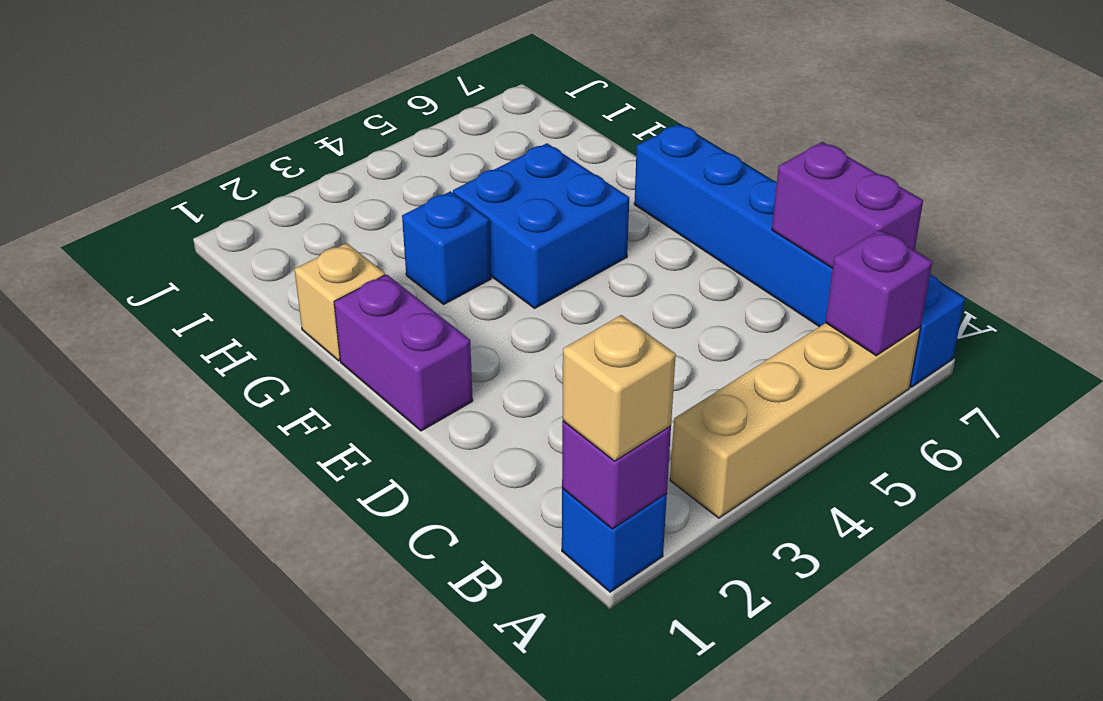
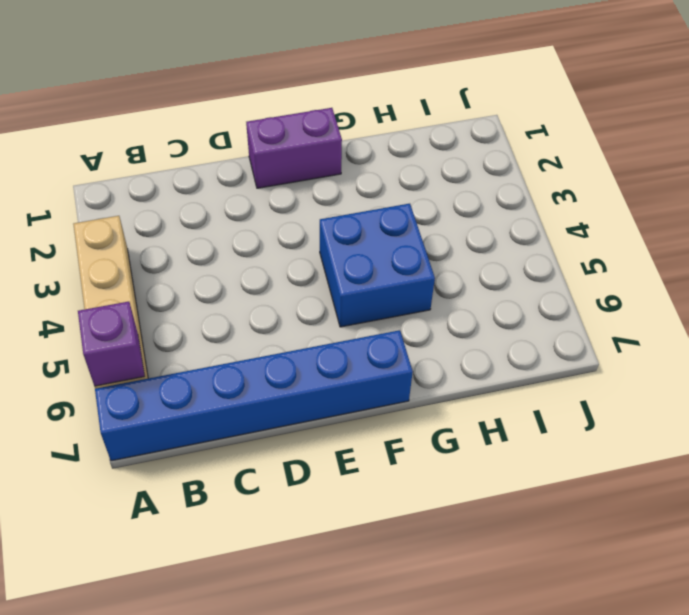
none -> blue 1x1 brick [562,489,667,592]
none -> tan 1x1 brick [294,243,385,361]

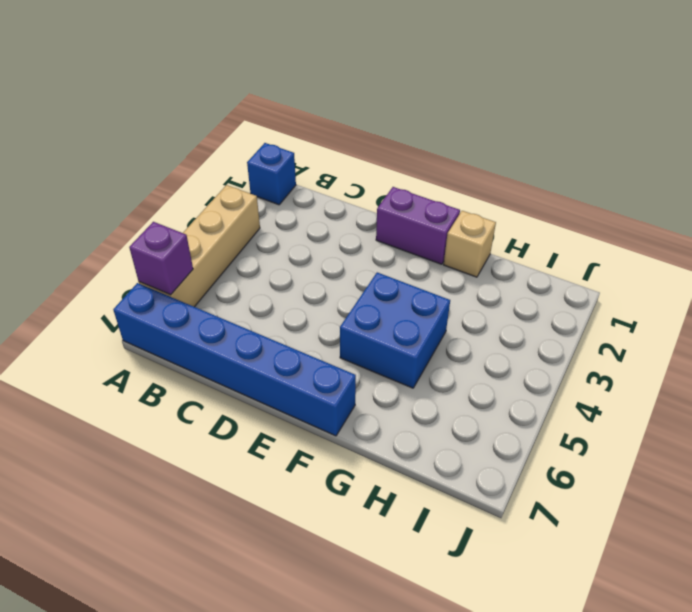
none -> blue 1x1 brick [402,191,491,304]
none -> purple 1x1 brick [562,421,671,529]

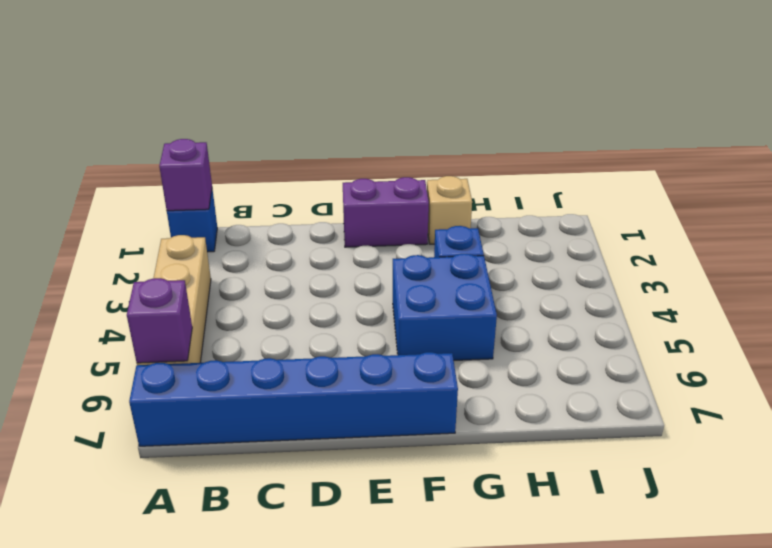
none -> purple 1x2 brick [772,142,923,268]
none -> tan 1x1 brick [563,315,676,461]

